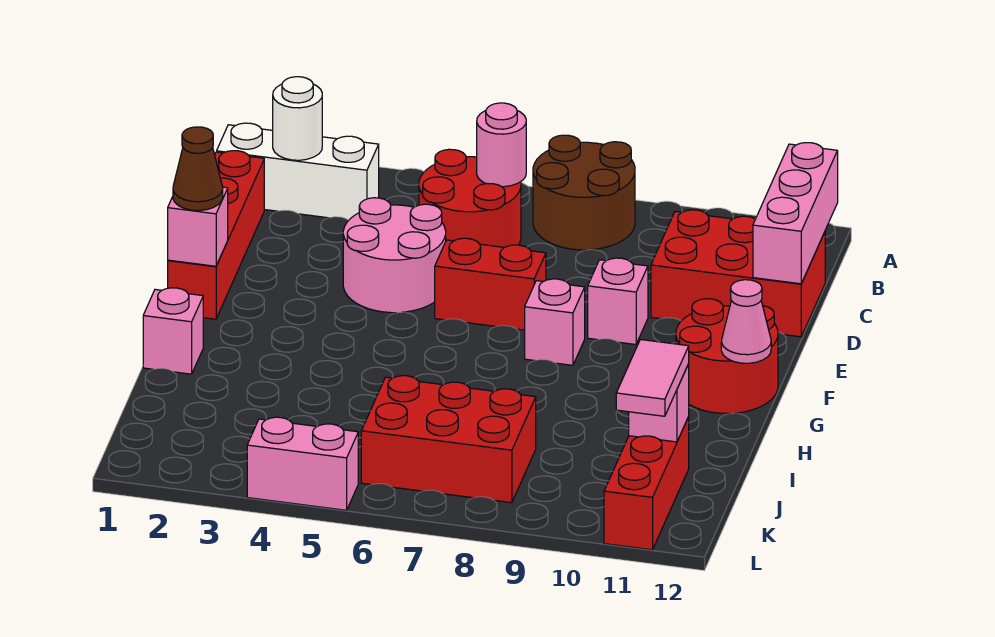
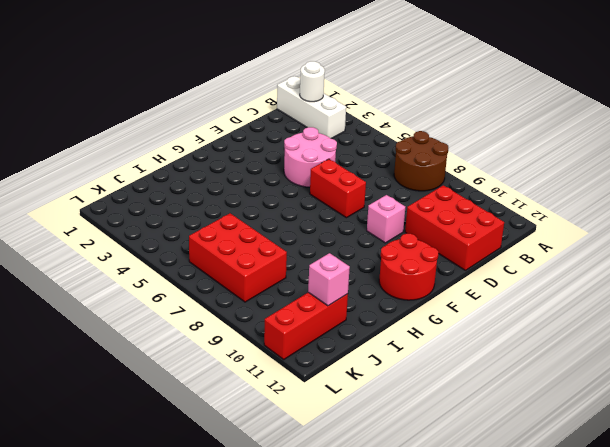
none -> red 2x2 round brick [419,149,521,247]
none -> red 1x4 brick [168,151,264,319]
none -> pink 1x1 brick [525,279,585,365]

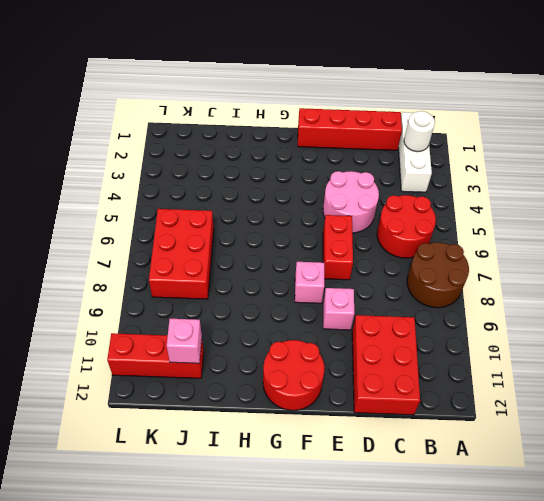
none -> pink 1x1 brick [143,288,203,374]
none -> pink 1x2 brick [247,417,358,510]
none -> pink 1x1 round brick [477,103,526,187]

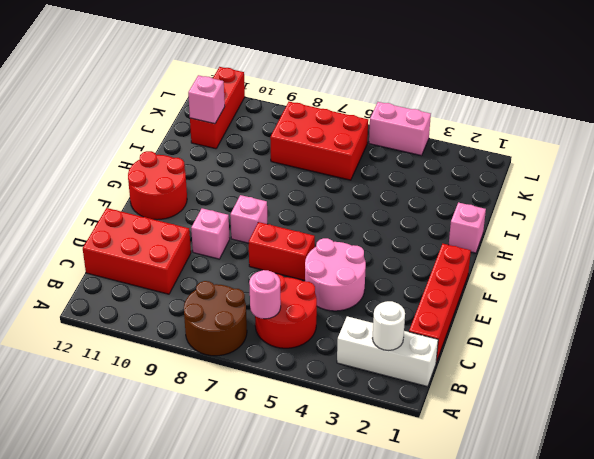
none -> pink 1x3 brick [753,143,838,284]
none -> pink 1x1 brick [168,187,228,266]
none -> pink 1x1 cone [721,280,771,363]

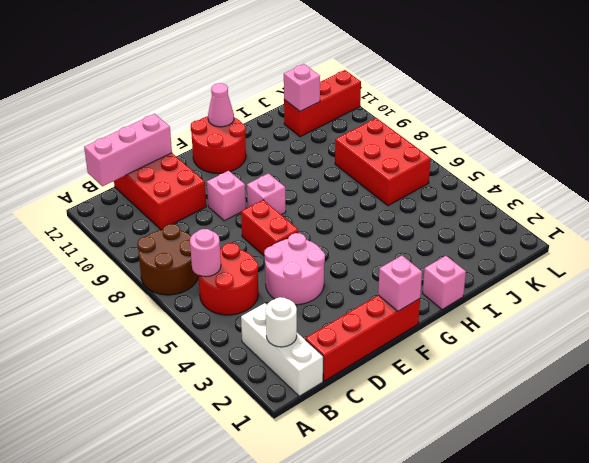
none -> pink 1x2 brick [247,417,358,510]
none -> brown 1x1 cone [173,127,223,211]
none -> pink 1x2 tile [616,340,689,416]

